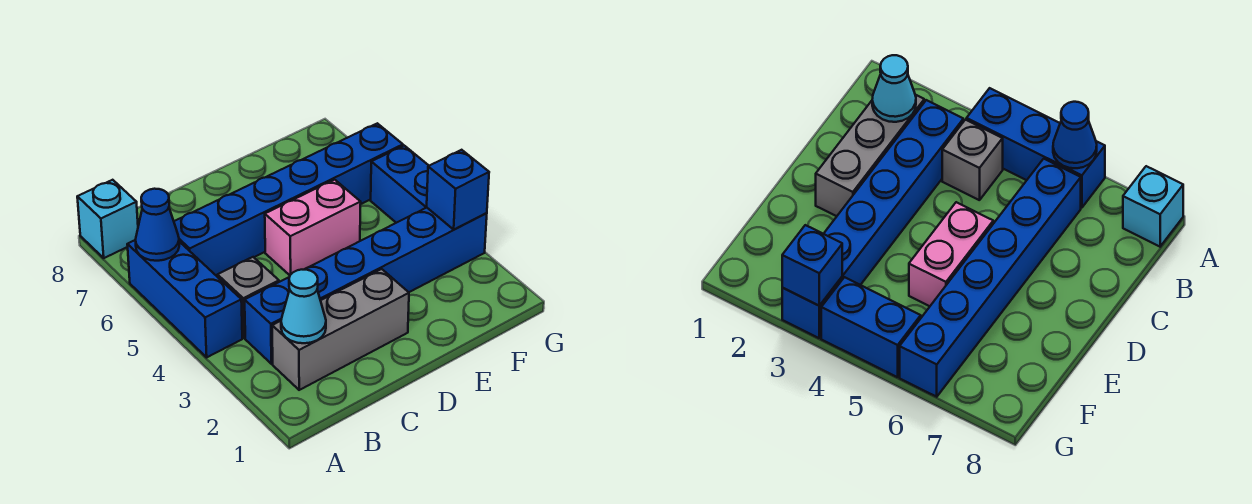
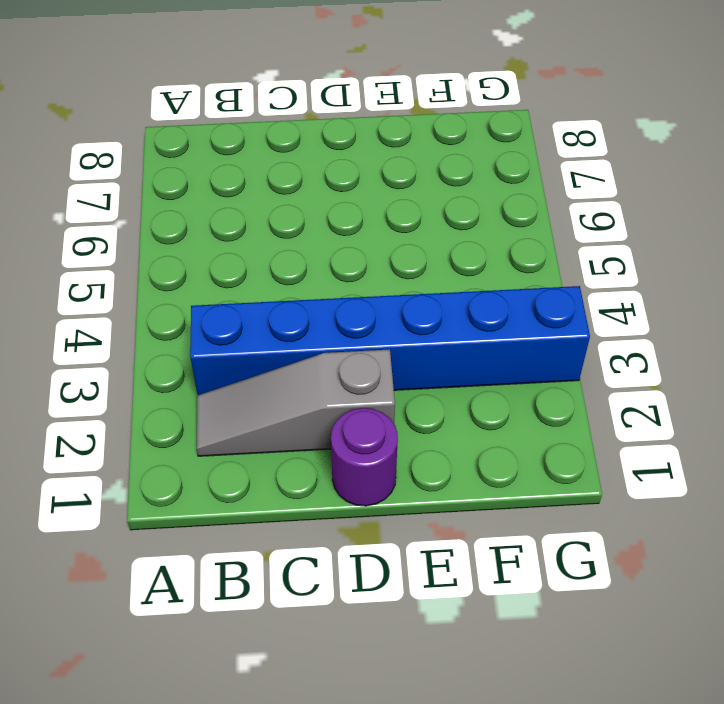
grey 1x3 slope [197,349,395,456] -> grey 1x3 brick [272,269,409,390]
purple 1x1 round brick [331,408,398,506] -> none
none -> blue 1x3 brick [127,240,242,357]
none -> cyan 1x1 brick [77,180,138,258]

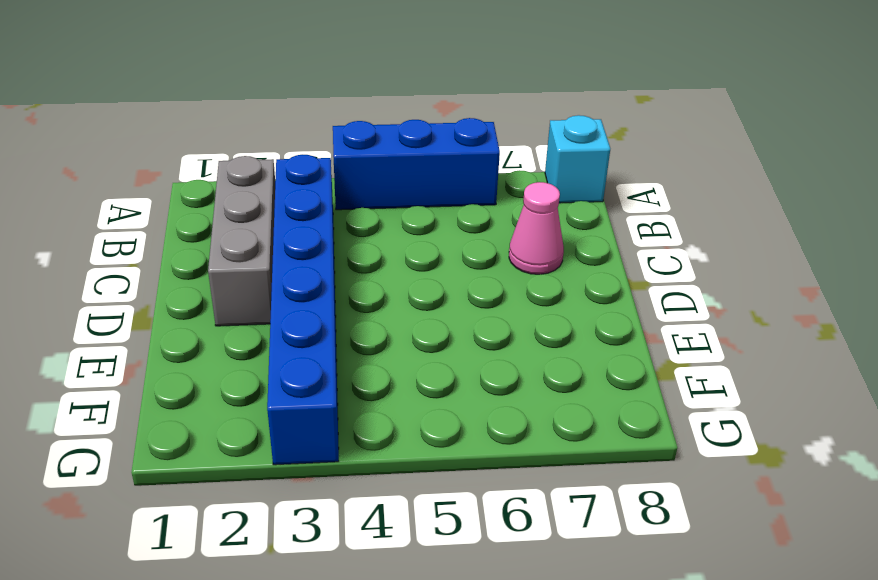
pink 1x1 cone [509,182,564,274] -> none
none -> grey 1x1 brick [218,257,279,338]
none -> blue 1x6 brick [174,123,403,276]

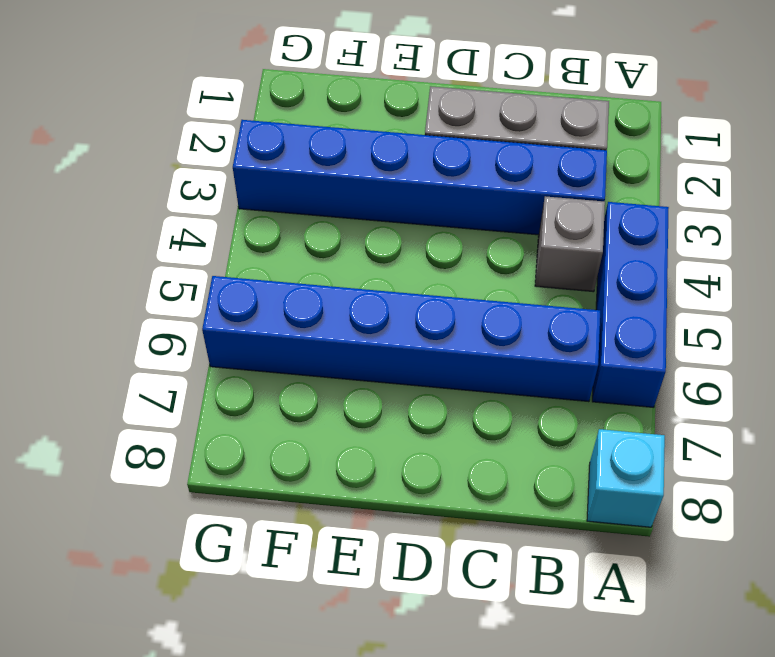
none -> pink 1x2 brick [265,180,361,275]
none -> blue 1x2 brick [371,146,429,223]

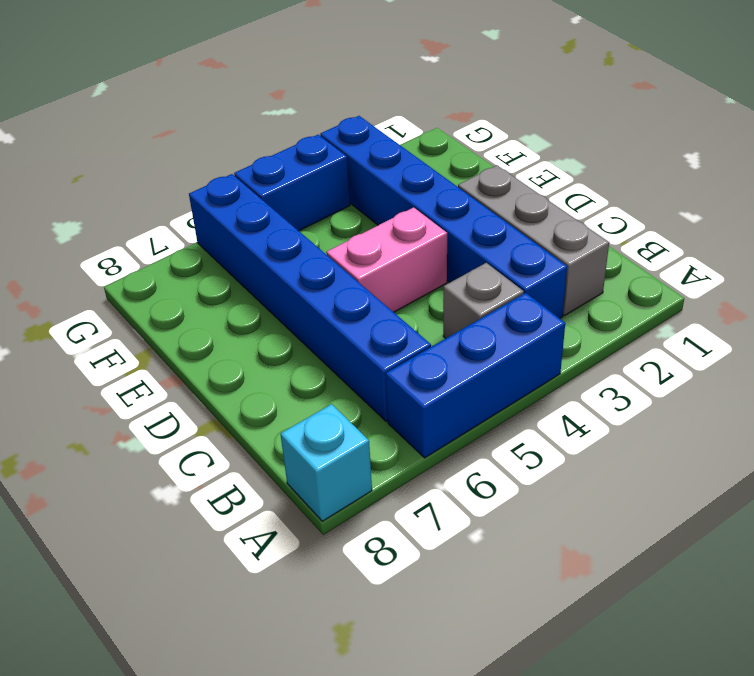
pink 1x2 brick [326,207,447,312] -> pink 1x2 brick turned to [265,180,361,275]
none -> blue 1x1 cone [135,189,179,261]
none -> cyan 1x1 cone [281,270,326,343]

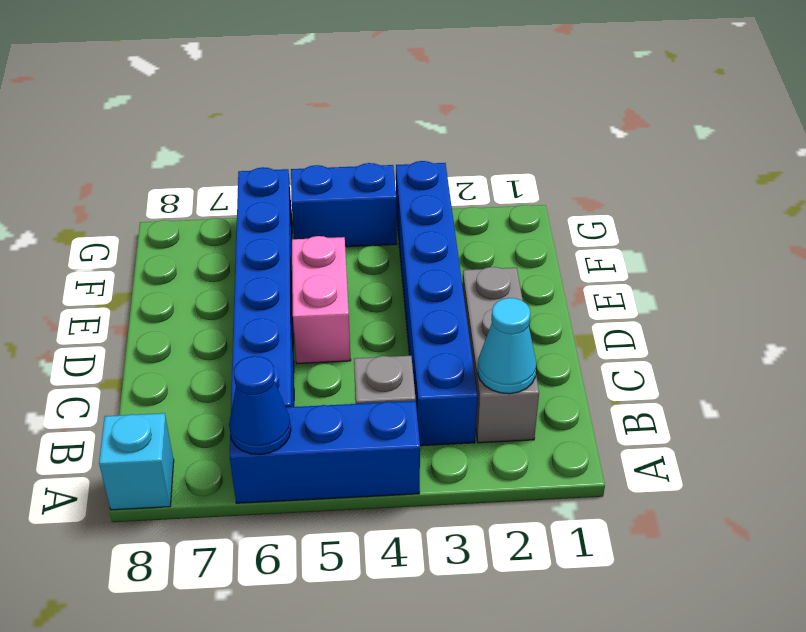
none -> blue 1x1 brick [427,150,489,230]

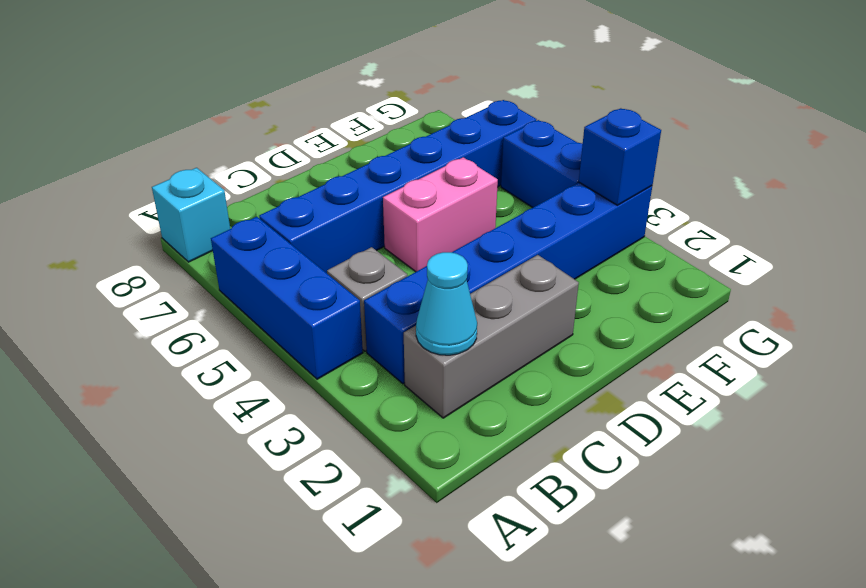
none -> blue 1x1 cone [135,189,179,261]

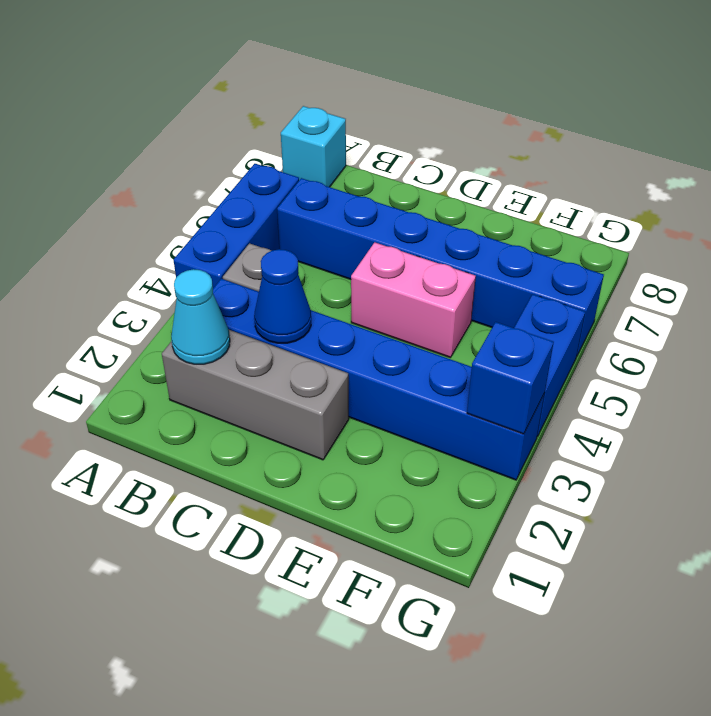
blue 1x1 cone [254,249,311,343] -> blue 1x1 cone moved to [135,189,179,261]

